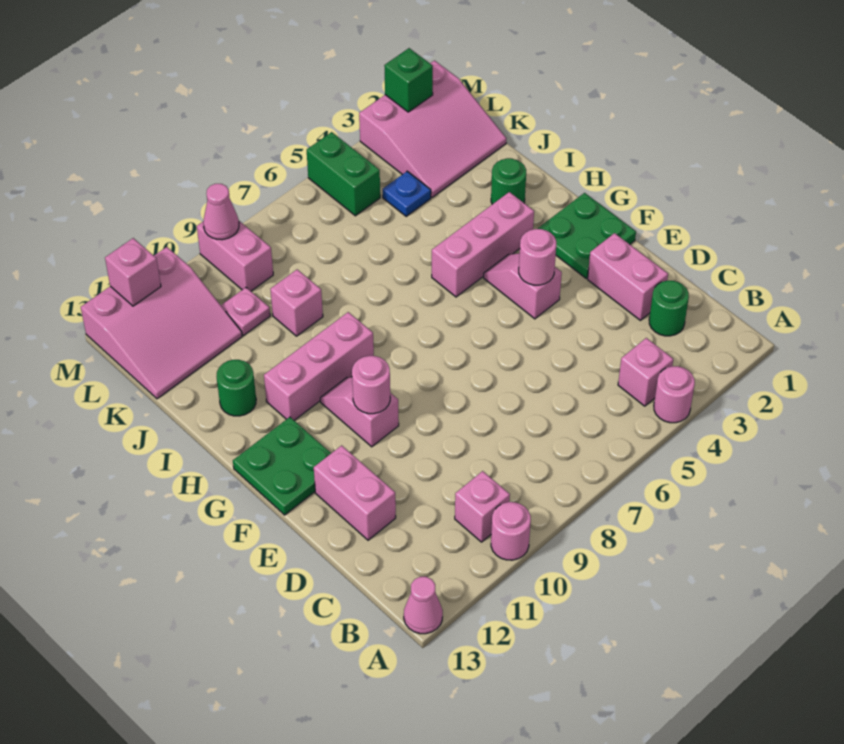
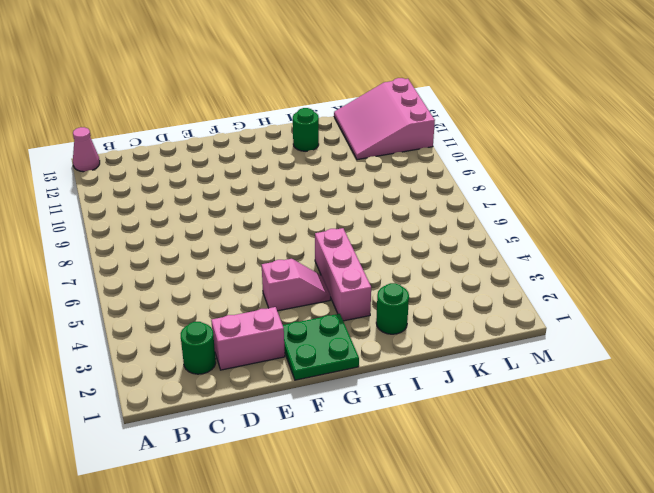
none -> pink 1x1 round brick [654,366,695,423]
none -> pink 1x1 round brick [491,502,531,560]
none -> pink 1x1 brick [618,338,673,406]

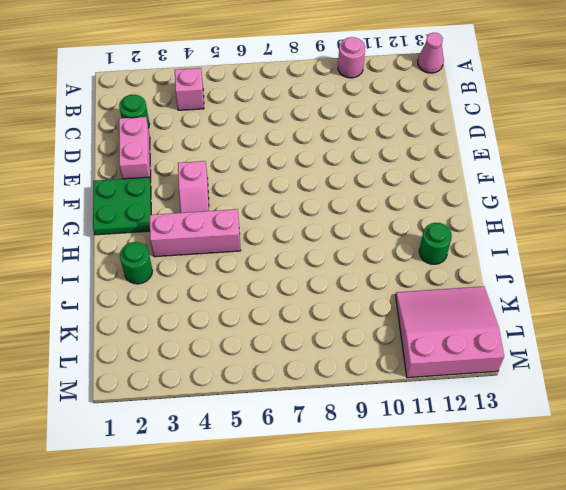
none -> pink 1x1 round brick [654,366,695,423]
none -> pink 1x1 brick [455,471,510,542]
none -> pink 1x2 brick [314,445,396,540]

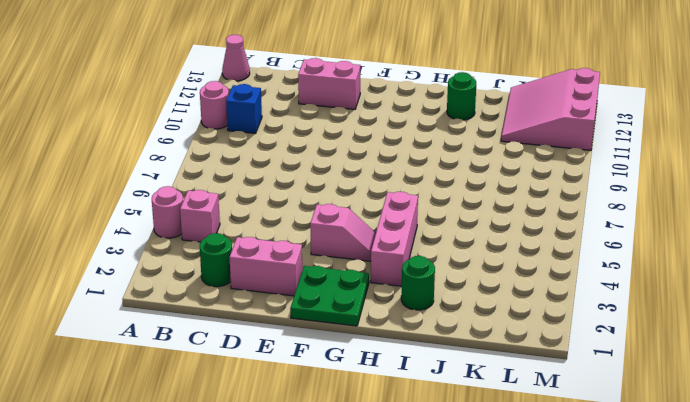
blue 1x1 brick [226,84,262,133] -> pink 1x1 brick [455,471,510,542]
none -> pink 1x2 slope [320,377,399,447]
none -> green 2x2 plate [233,417,331,515]
none -> pink 1x3 brick [264,312,374,420]

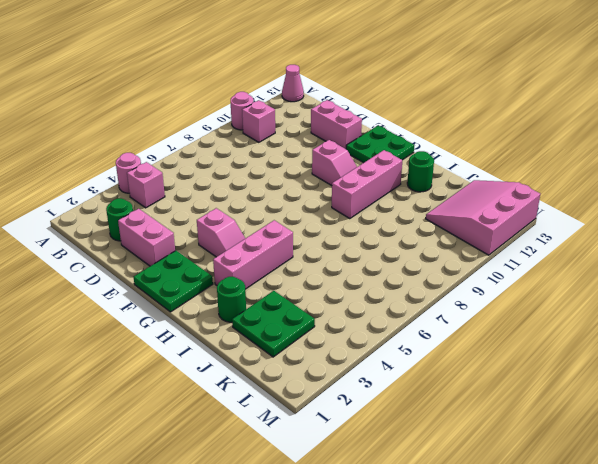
green 2x2 plate [232,291,315,357] -> pink 3x3 slope [359,61,506,197]
none -> pink 1x1 brick [270,269,323,336]
none -> blue 1x1 plate [383,171,431,216]
none -> pink 1x1 plate [221,288,270,335]

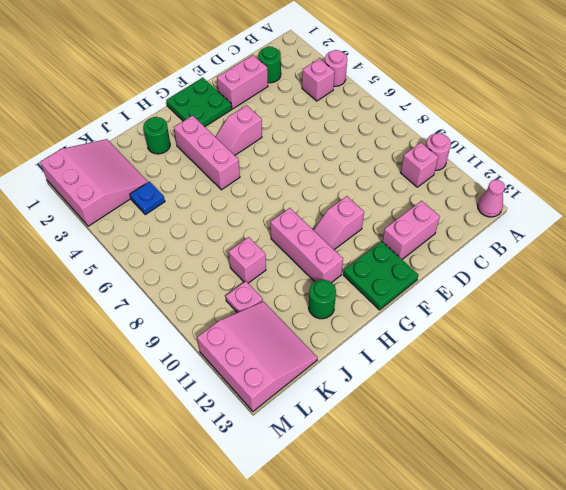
none -> green 1x2 brick [307,132,380,216]
none -> pink 1x2 brick [197,221,273,291]
none -> pink 1x1 round brick [519,229,556,285]

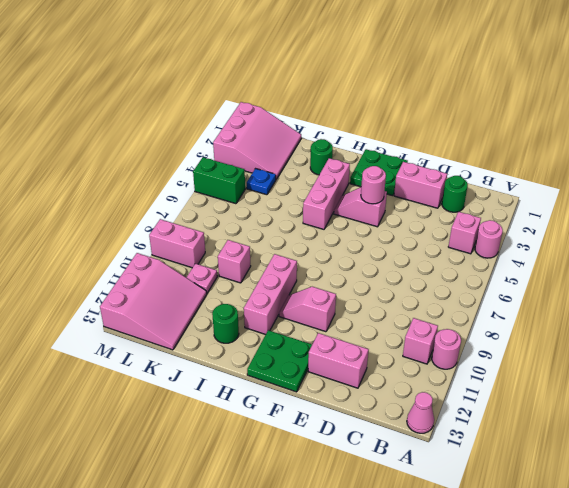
none -> pink 1x1 round brick [352,356,390,414]
none -> green 1x1 brick [384,48,433,112]
none -> pink 1x1 cone [203,184,239,240]

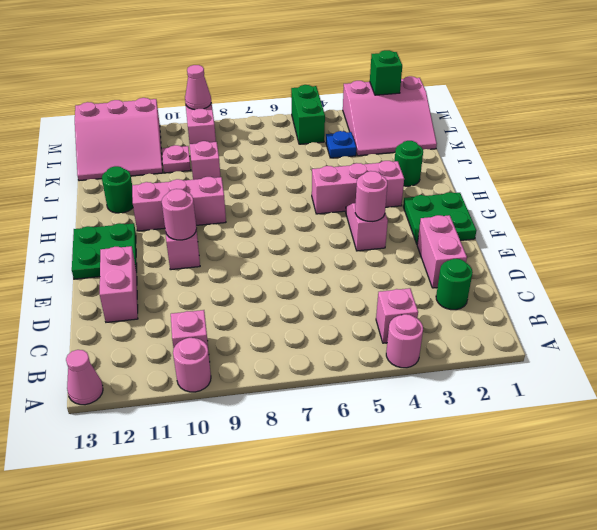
none -> pink 1x1 brick [105,238,161,306]

